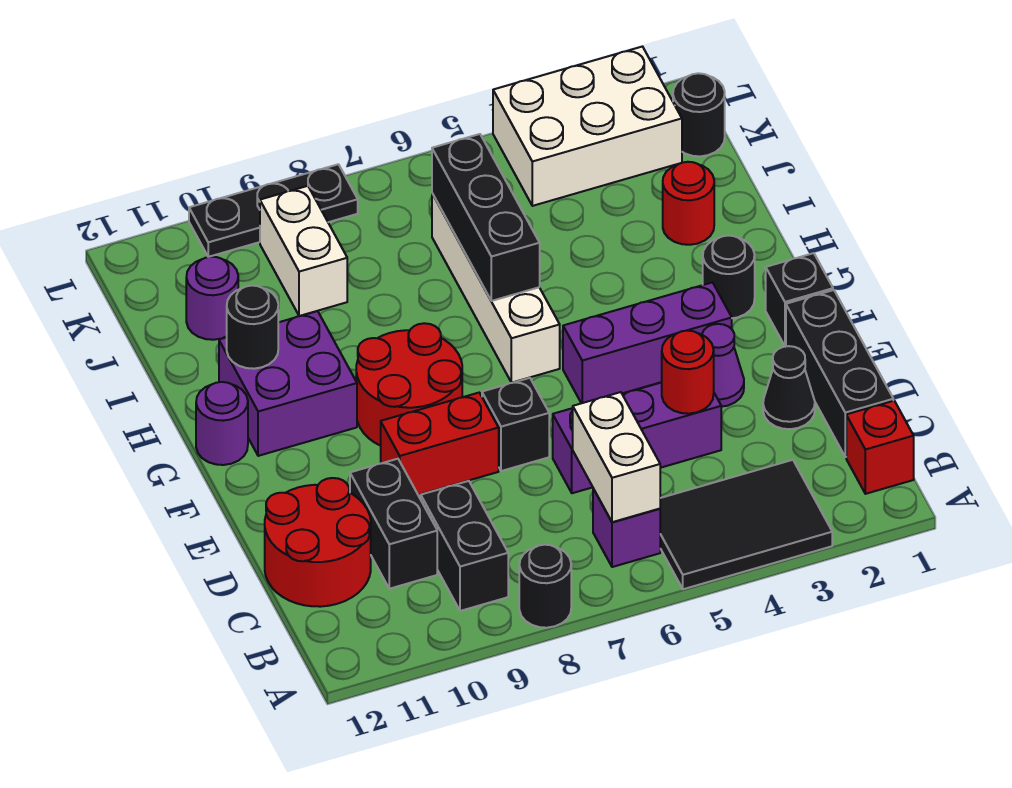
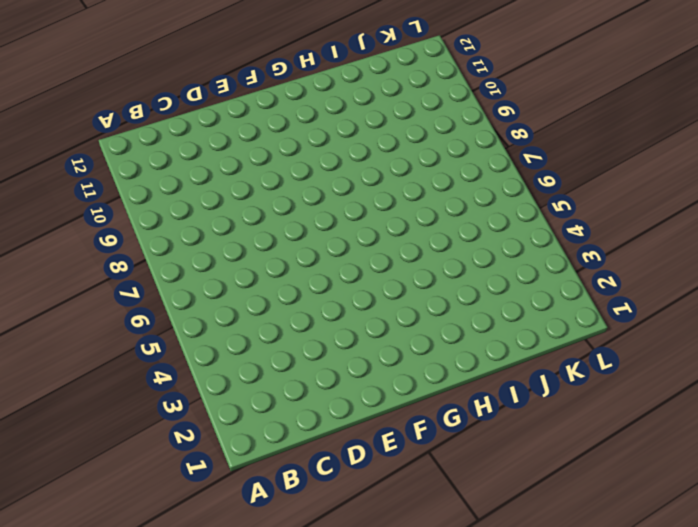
none -> black 2x3 tile [660,460,832,589]
none -> black 1x1 round brick [519,545,571,628]
none -> red 1x1 brick [846,401,914,494]
none -> purple 1x1 brick [593,489,660,567]

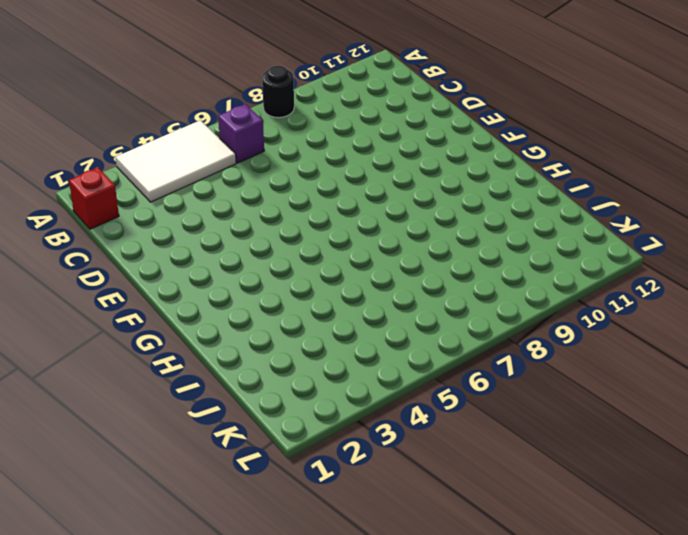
white 2x3 tile [116,120,236,202] -> black 2x3 tile [660,460,832,589]
none -> black 1x2 brick [421,481,508,611]
none -> black 1x3 brick [786,290,893,457]
none -> black 1x2 brick [350,459,437,589]
none -> red 2x2 round brick [265,478,371,607]

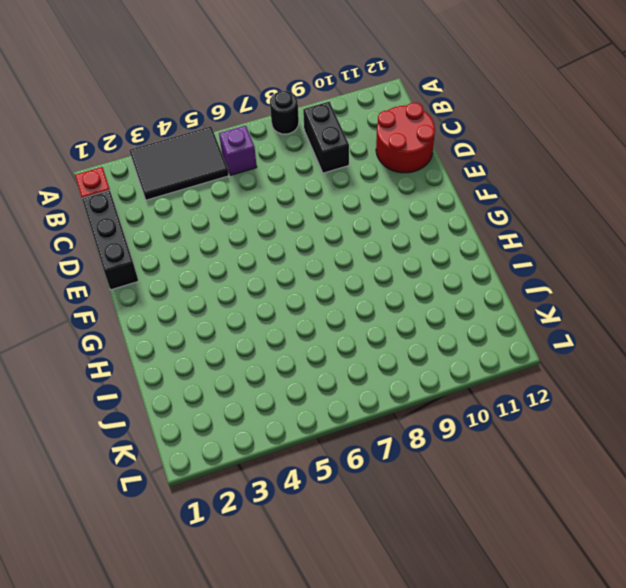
none -> black 1x2 brick [350,459,437,589]
none -> black 1x1 cone [763,346,815,429]
none -> purple 1x3 brick [553,382,721,493]
none -> purple 1x1 cone [702,324,744,407]

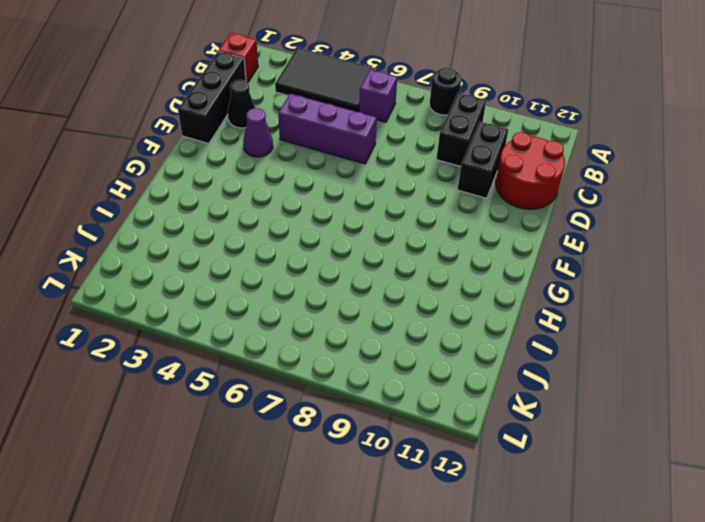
none -> black 1x1 brick [482,378,549,471]
none -> red 1x2 brick [381,393,499,495]
none -> black 1x1 brick [766,253,833,346]
none -> purple 1x3 brick [563,282,732,403]

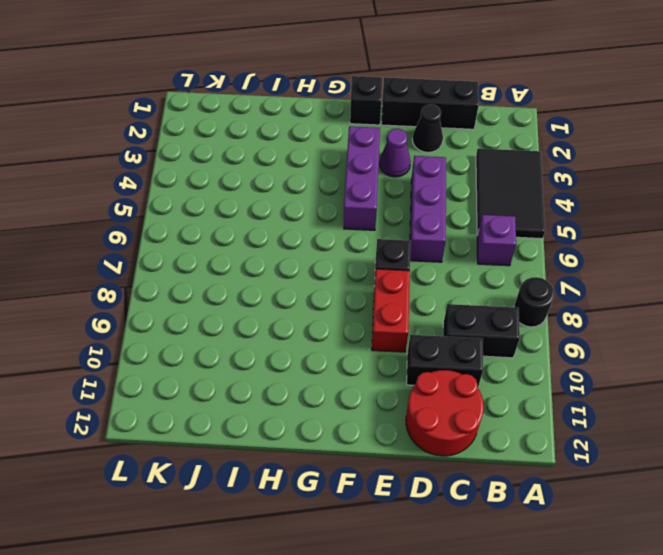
none -> red 1x1 brick [846,401,914,494]
none -> red 2x2 round brick [356,323,462,446]
none -> black 1x1 round brick [703,236,755,318]
none -> white 1x4 brick [432,194,560,383]

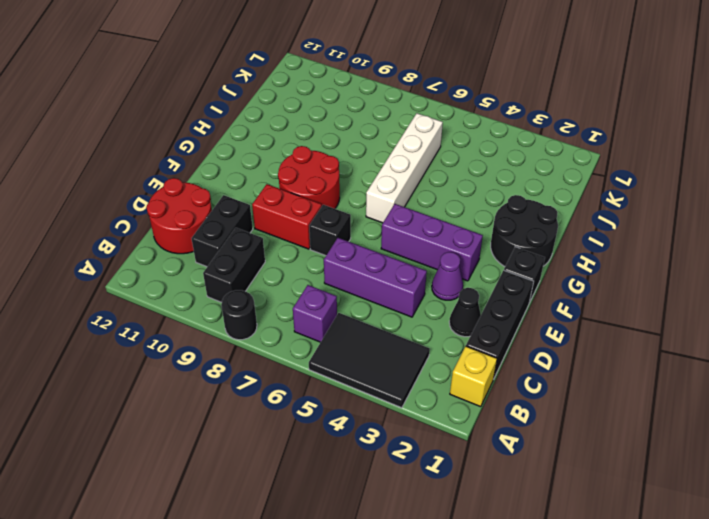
yellow 1x1 brick [450,346,497,407] -> red 1x1 brick [846,401,914,494]
black 2x2 round brick [491,195,558,266] -> black 1x1 round brick [703,236,755,318]
none -> purple 2x2 brick [219,311,357,456]
none -> purple 1x1 round brick [196,382,248,465]
none -> red 1x1 round brick [663,162,714,245]
none -> white 1x2 brick [260,186,347,316]

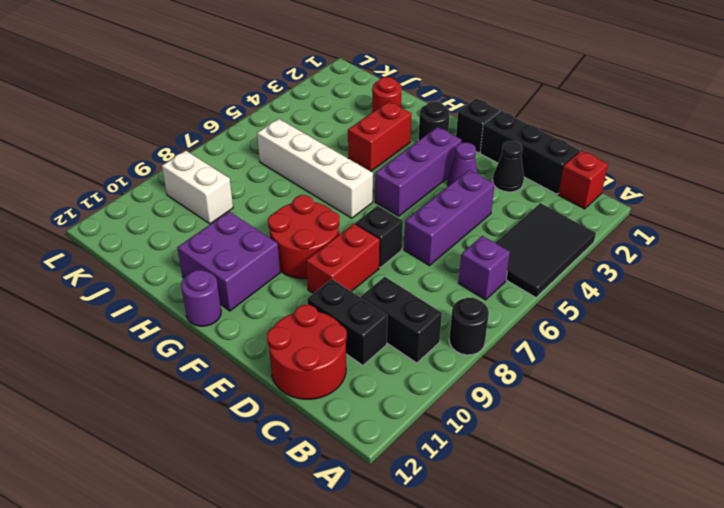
red 1x2 brick [348,101,412,171] -> none
none -> purple 1x1 round brick [186,257,238,340]
none -> black 1x1 round brick [673,73,725,156]
none -> white 2x3 brick [493,47,682,206]
none -> black 1x3 plate [189,164,358,257]

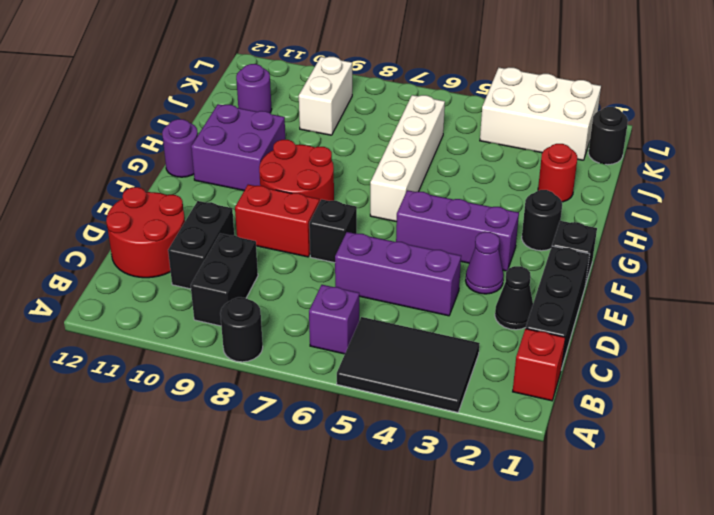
none -> black 1x3 plate [189,164,358,257]
none -> white 1x2 brick [573,392,660,522]
none -> red 1x1 round brick [662,331,714,414]
none -> black 1x3 brick [432,134,540,301]

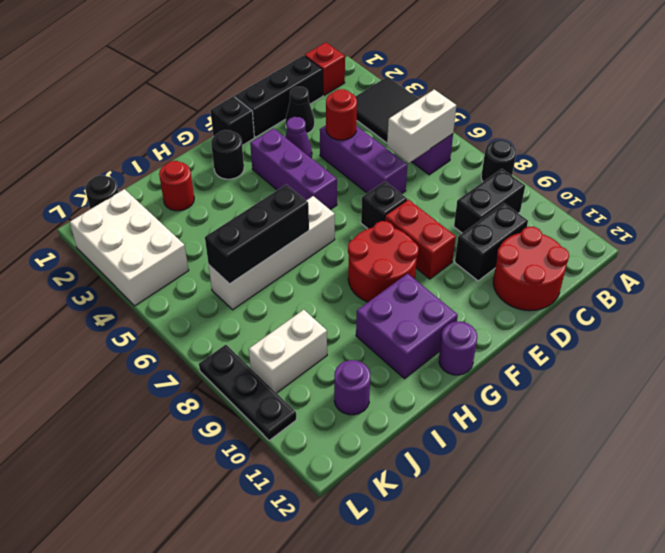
none -> black 1x1 round brick [227,286,278,369]

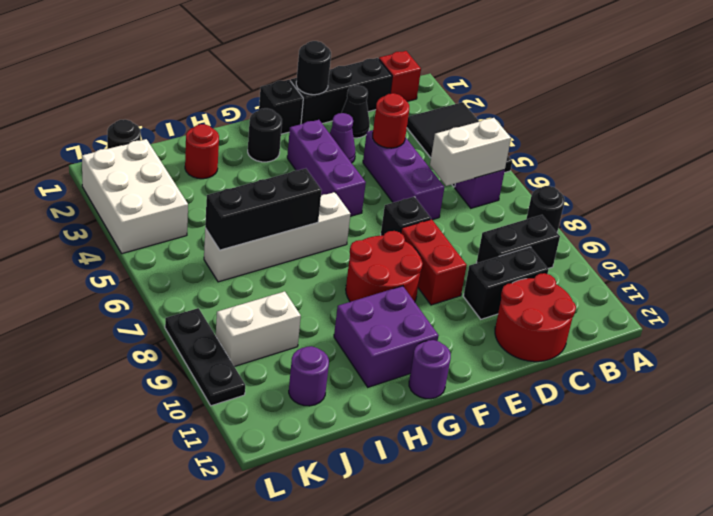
black 1x1 round brick [296,41,331,95] -> black 1x1 round brick moved to [227,286,278,369]

